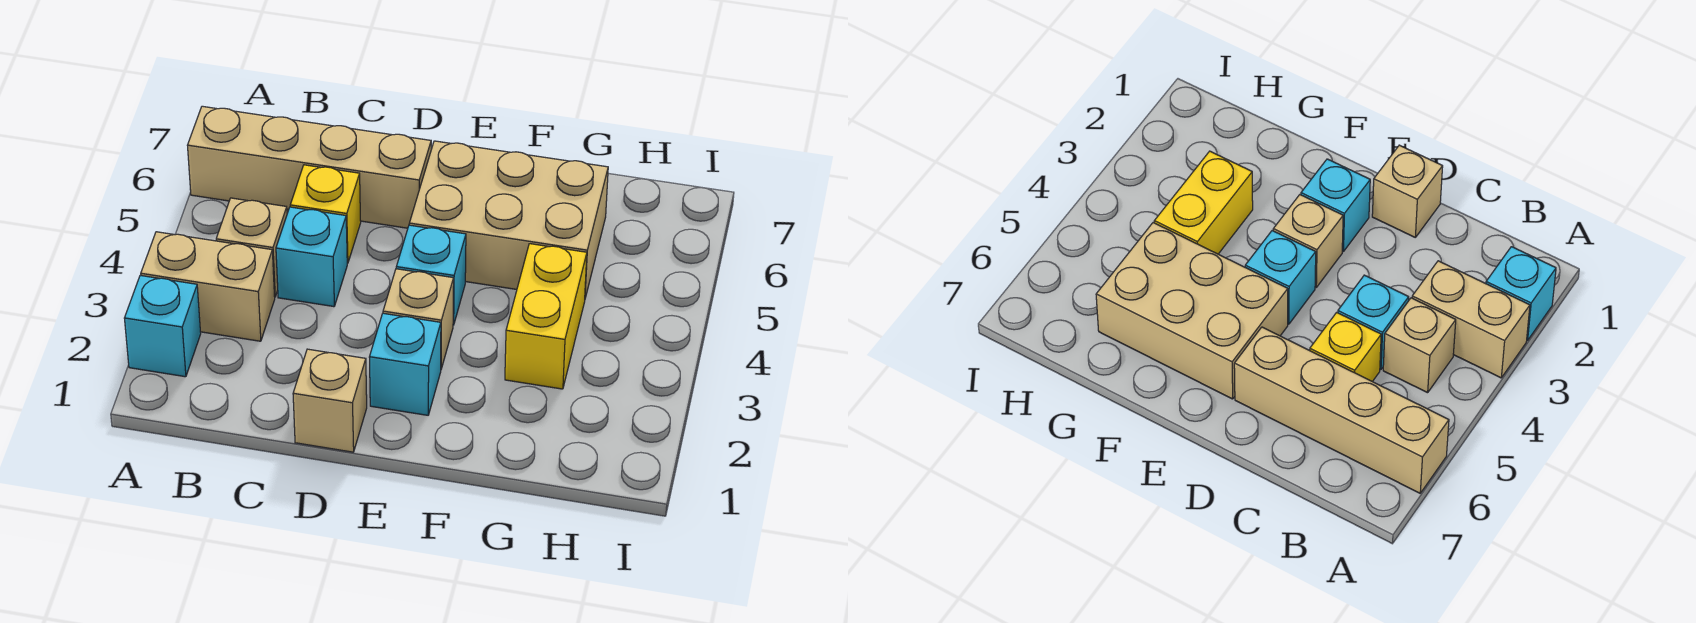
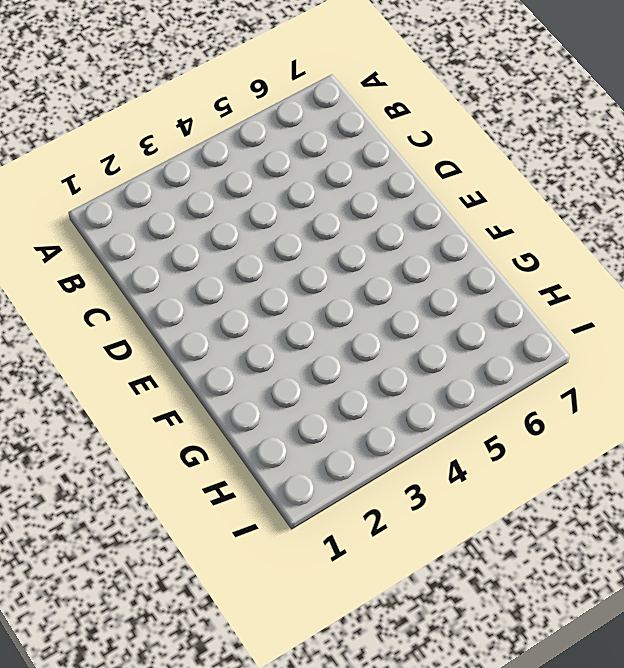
none -> cyan 1x1 brick [124,275,201,377]
none -> tan 1x2 brick [141,232,275,341]
none -> tan 1x4 brick [188,106,431,228]

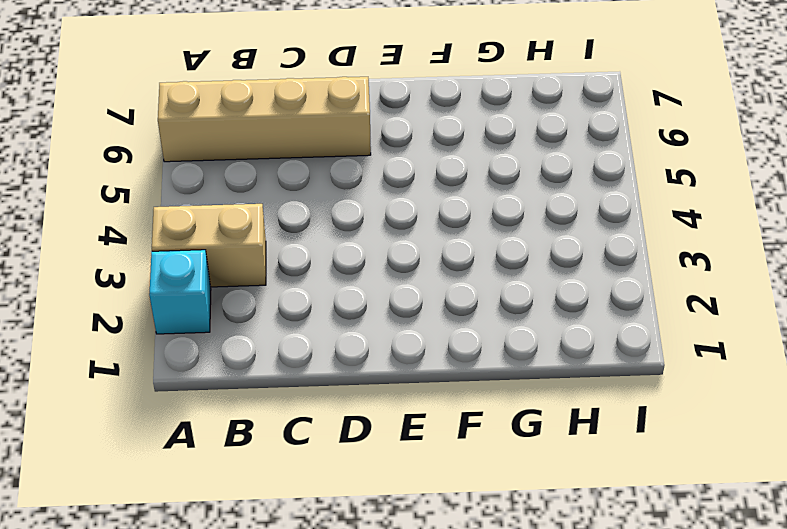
none -> tan 1x1 brick [216,198,287,297]
none -> cyan 1x1 brick [276,207,347,307]
none -> yellow 1x1 brick [290,165,361,263]

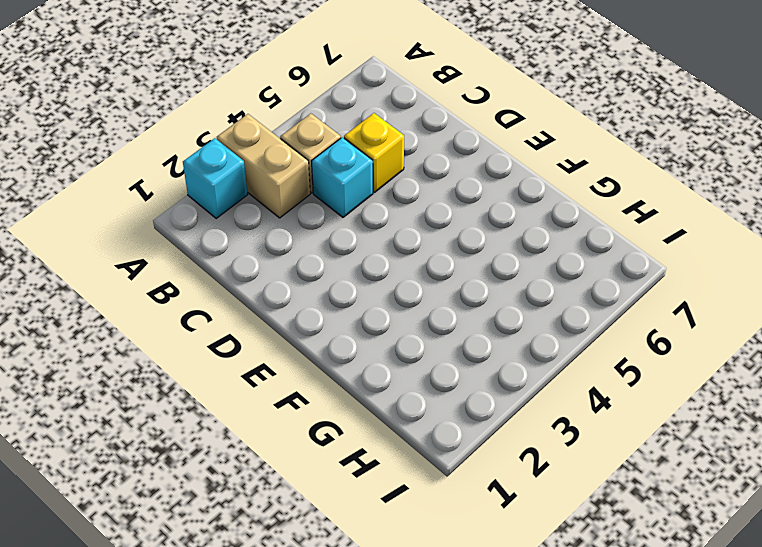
none -> tan 1x4 brick [188,106,431,228]
none -> tan 1x1 brick [293,349,367,452]
none -> cyan 1x1 brick [369,313,441,415]

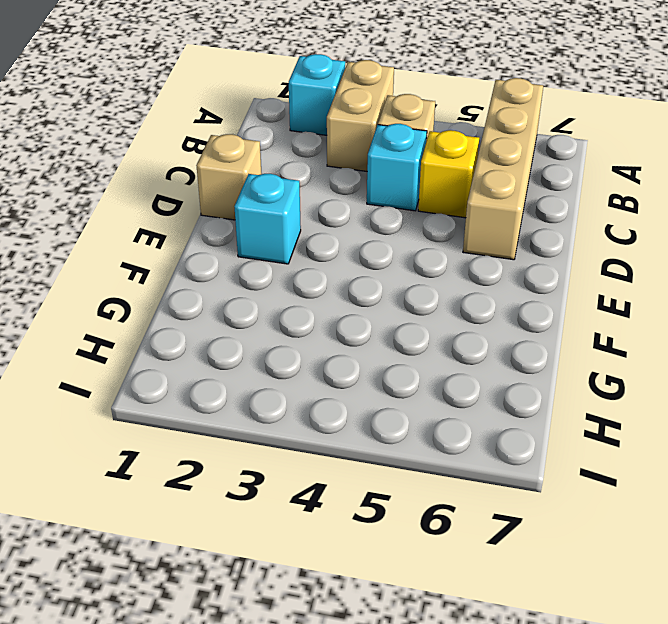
none -> tan 1x1 brick [383,269,454,369]
none -> cyan 1x1 brick [396,225,466,325]
none -> tan 2x3 brick [409,141,608,298]

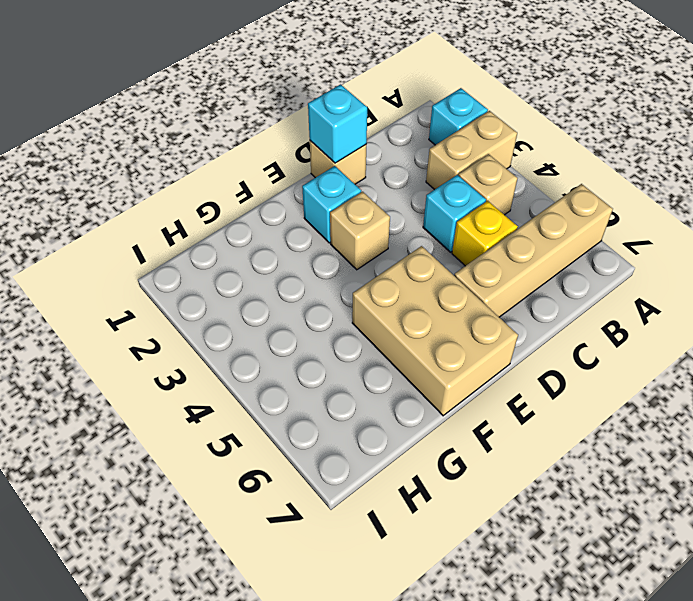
cyan 1x1 brick [308,84,367,163] -> cyan 1x1 brick moved to [396,225,466,325]
tan 2x3 brick [352,246,518,416] -> tan 2x3 brick turned to [409,141,608,298]
none -> yellow 1x2 brick [505,244,587,389]

